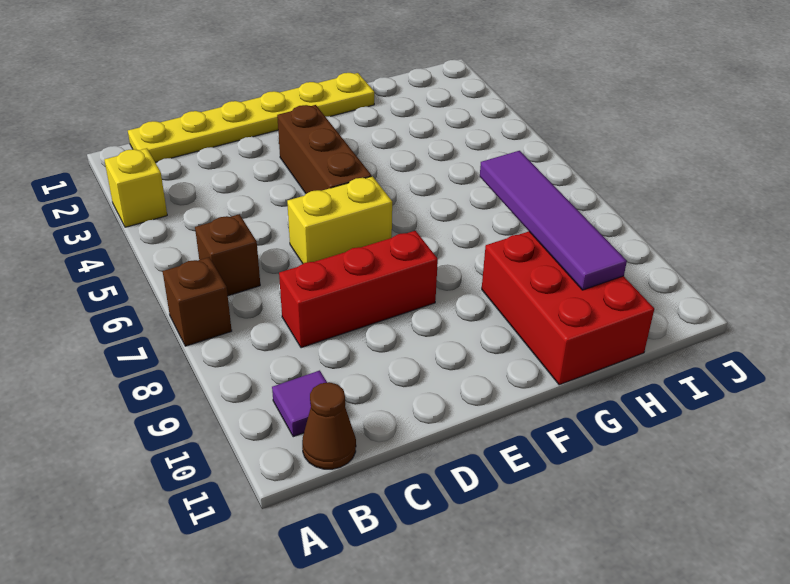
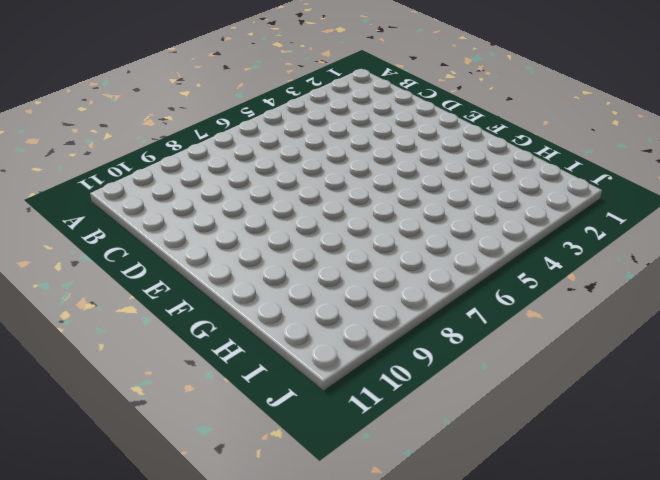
none -> yellow 1x1 brick [104,148,167,227]
none -> brown 1x1 brick [163,257,232,346]

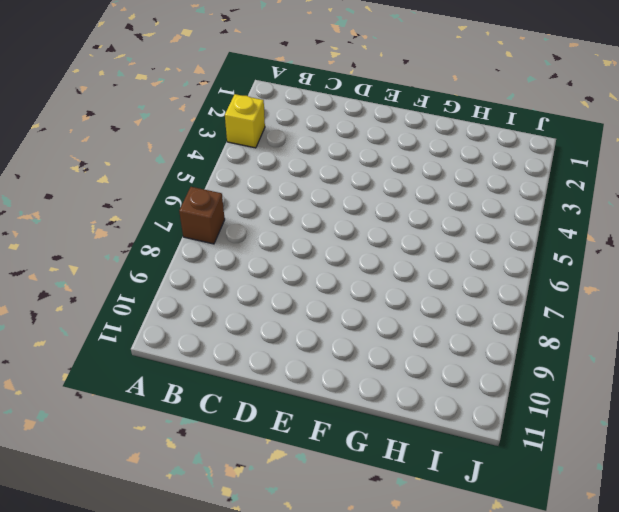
none -> yellow 1x6 plate [128,73,374,162]
none -> brown 1x1 brick [195,214,260,296]

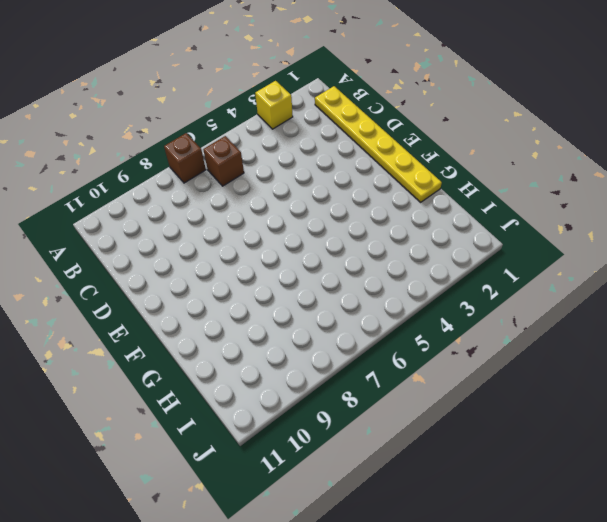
none -> purple 1x1 tile [272,370,327,437]
none -> brown 1x1 cone [302,382,356,469]

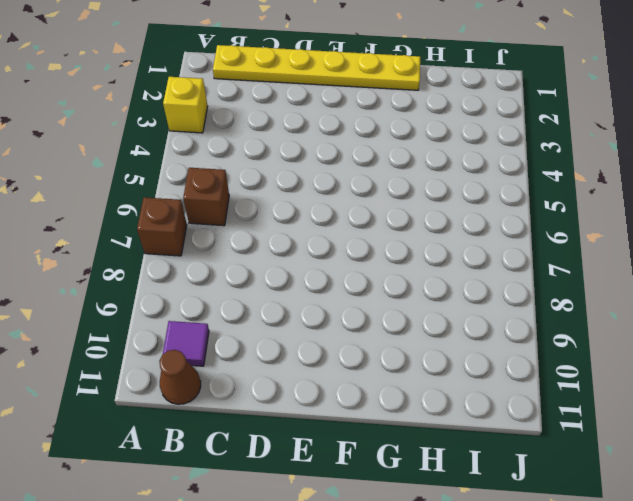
none -> red 1x3 brick [279,231,438,348]
none -> yellow 1x2 brick [287,176,392,264]

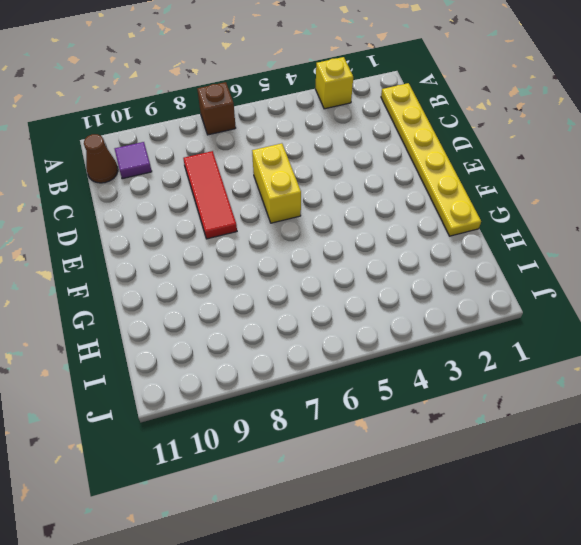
red 1x3 tile [183,151,237,239] -> red 1x3 brick [279,231,438,348]
none -> brown 1x1 brick [195,214,260,296]
none -> brown 1x3 brick [277,105,371,194]

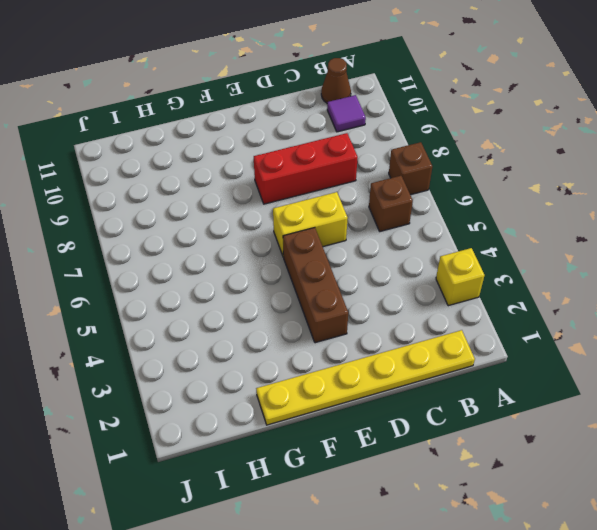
none -> red 2x3 brick [482,231,654,385]
none -> purple 1x4 tile [480,151,627,290]

